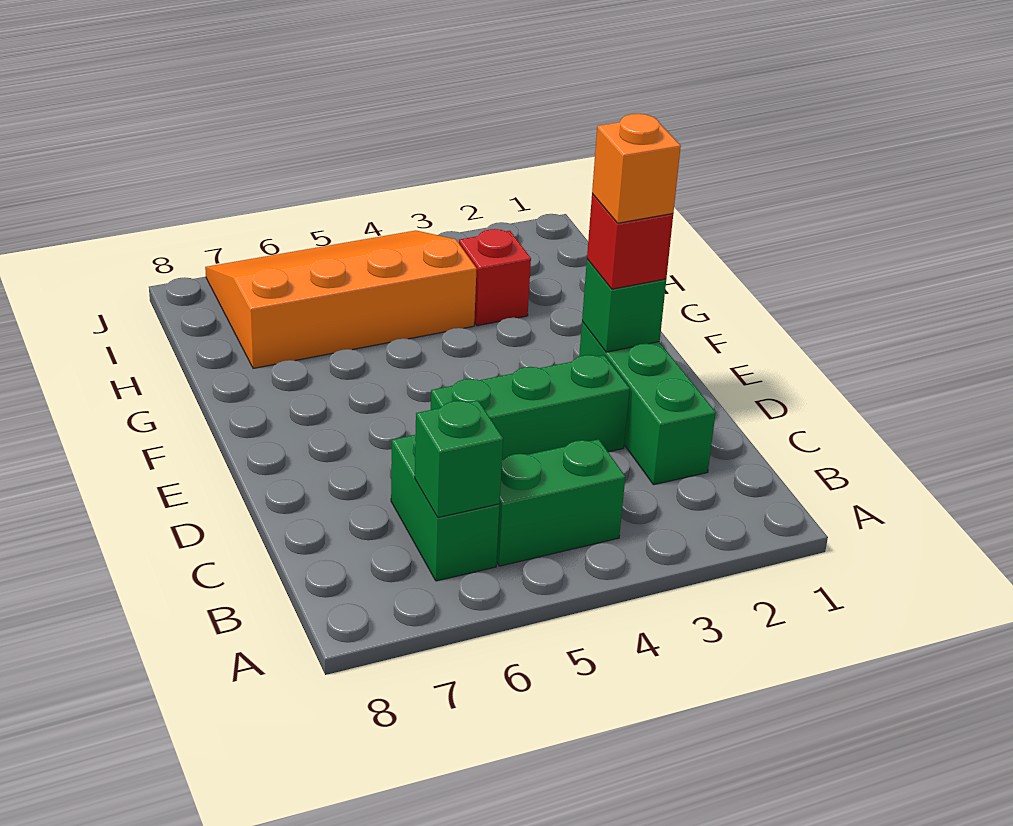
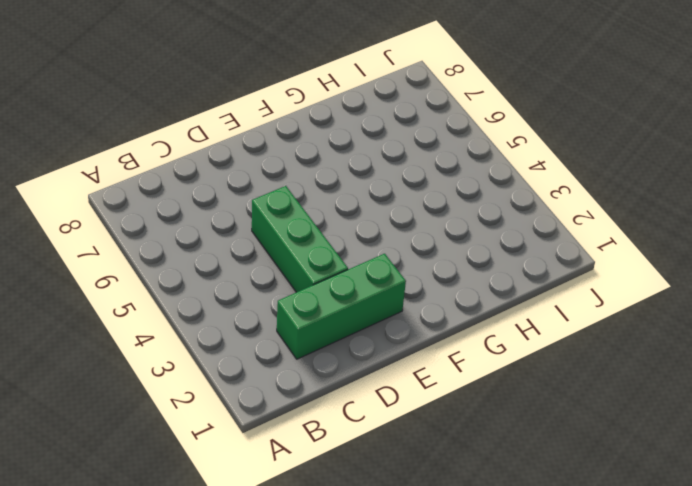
none -> green 1x2 brick [497,439,625,566]
none -> green 1x2 brick [391,434,499,581]

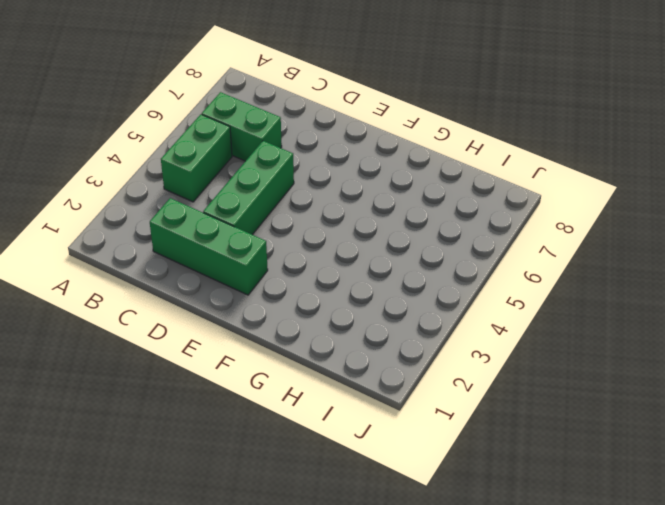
none -> red 1x1 brick [459,229,531,326]
none -> orange 3x4 slope [205,231,477,368]

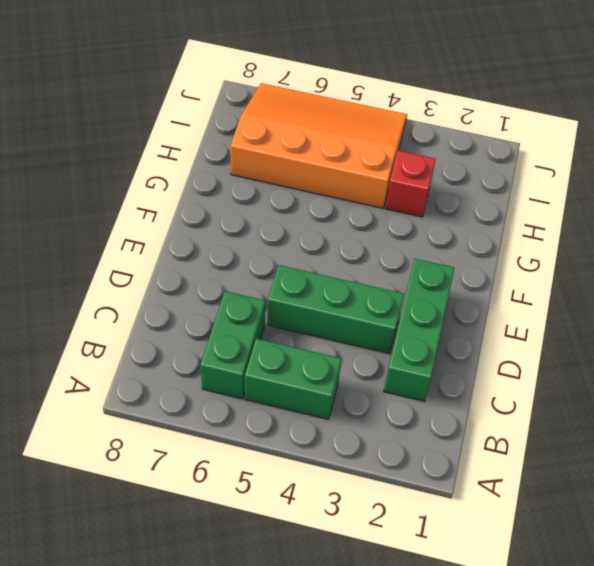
none -> green 1x1 brick [415,400,503,518]
none -> green 1x1 brick [582,259,666,352]

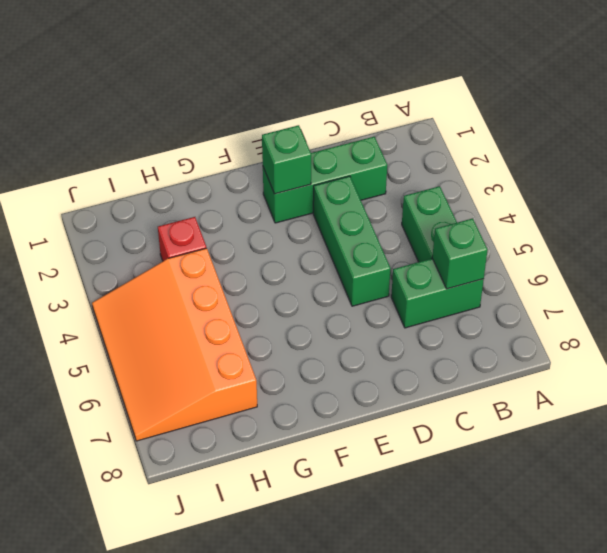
none -> red 1x1 brick [587,194,673,289]
none -> orange 1x1 brick [592,114,681,223]

